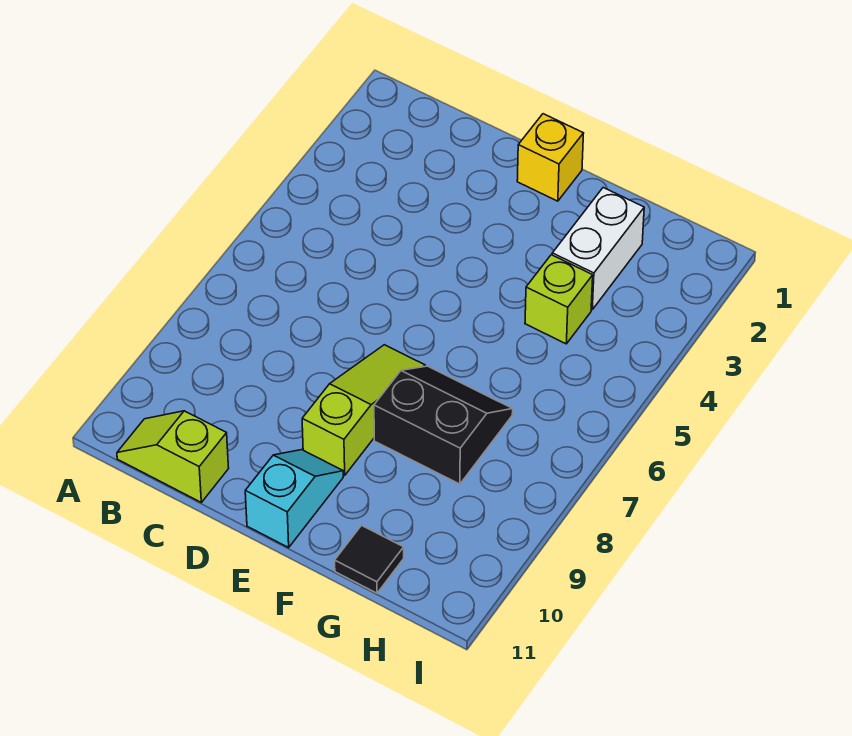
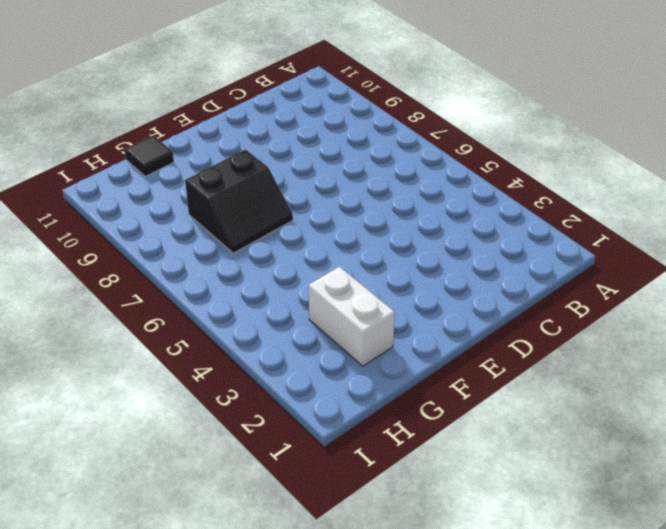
none -> lime 1x2 slope [117,411,229,502]
none -> yellow 1x1 brick [517,114,584,201]

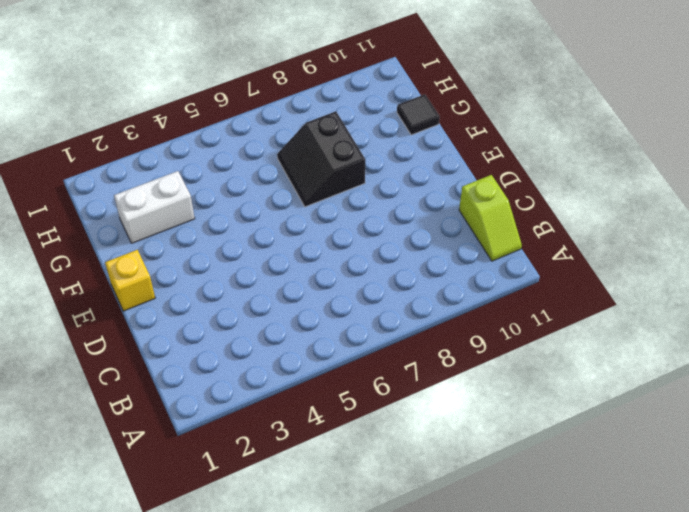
none -> lime 1x3 slope [302,345,425,475]
none -> cyan 1x2 slope [245,450,343,548]

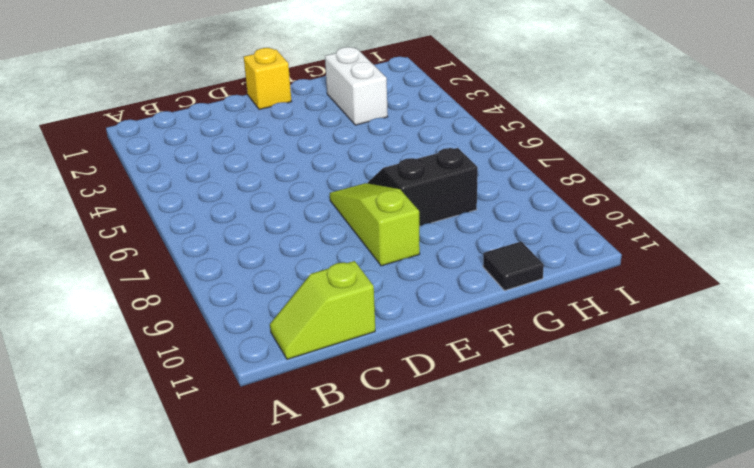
none -> cyan 1x2 slope [245,450,343,548]
none -> lime 1x1 brick [525,255,593,344]

